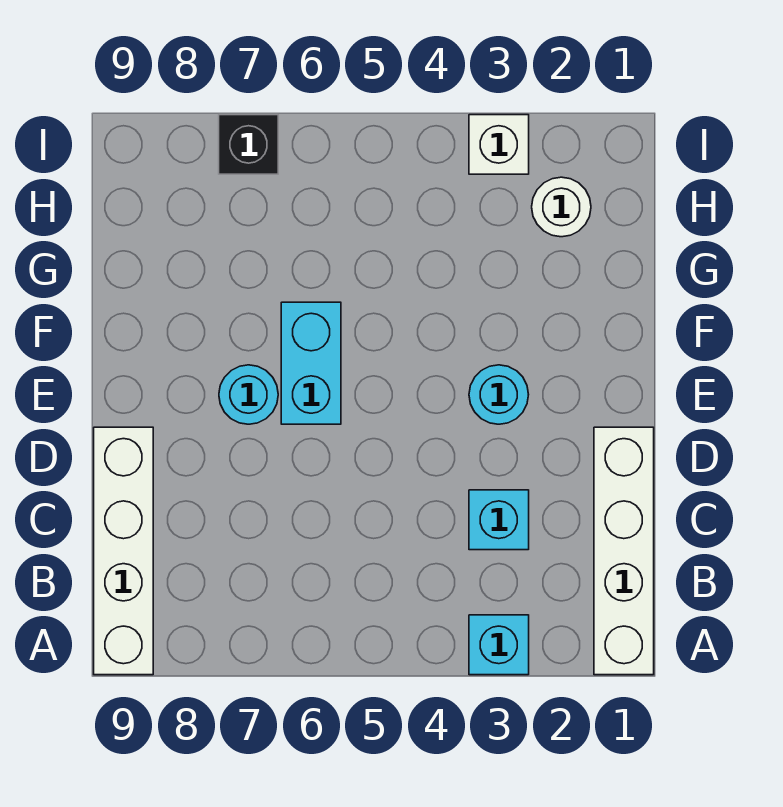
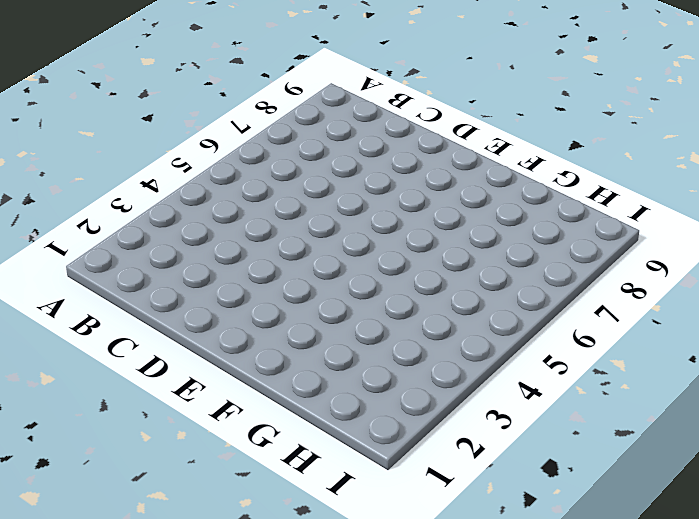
none -> white 1x4 brick [594,427,654,675]
none -> cyan 1x1 brick [469,615,529,675]

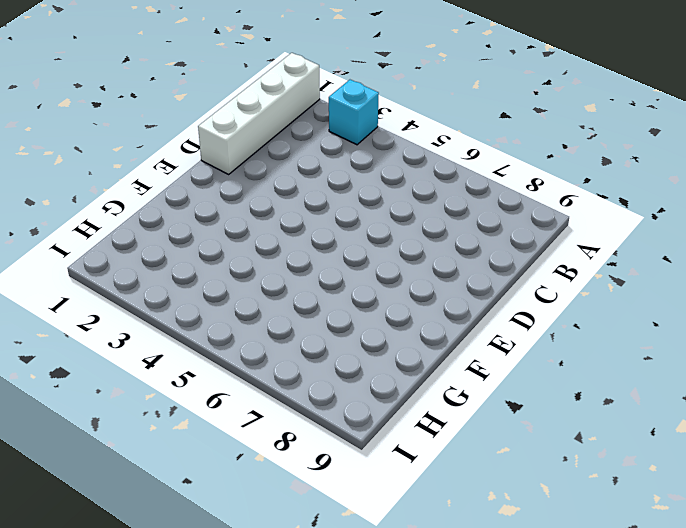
none -> white 1x4 brick [94,427,153,675]
none -> cyan 1x1 brick [469,490,529,550]

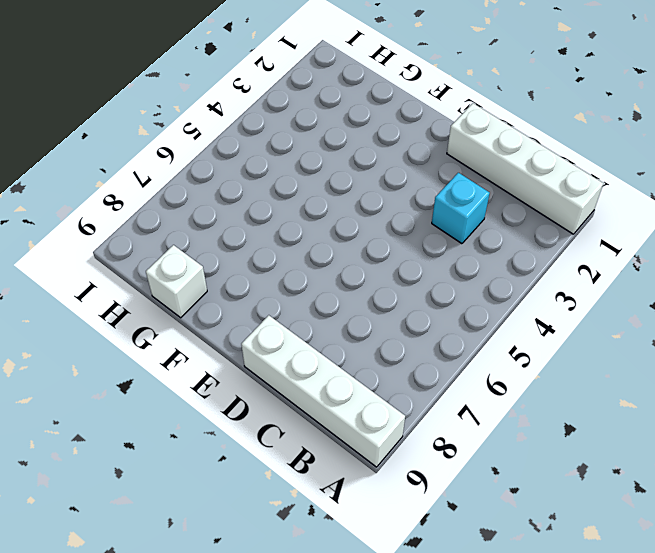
white 1x1 brick [146,245,207,318] -> white 1x1 brick moved to [469,115,529,174]
none -> cyan 1x1 brick [469,615,529,675]
none -> cyan 1x1 round brick [469,365,529,424]

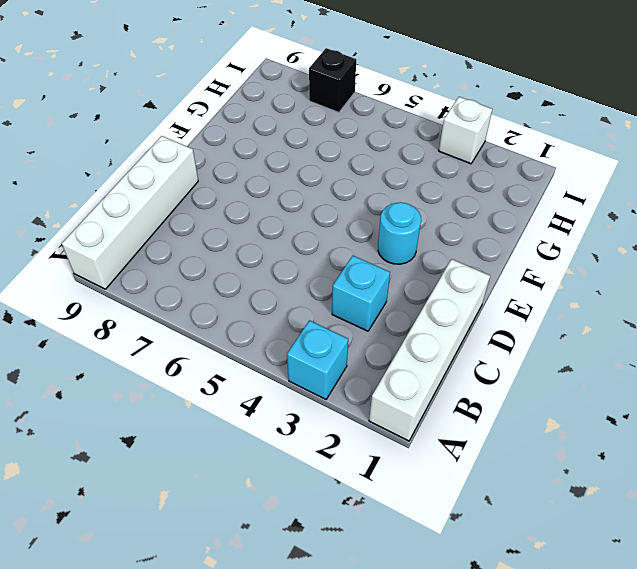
none -> cyan 1x2 brick [281,302,341,424]
none -> cyan 1x1 round brick [219,365,278,424]

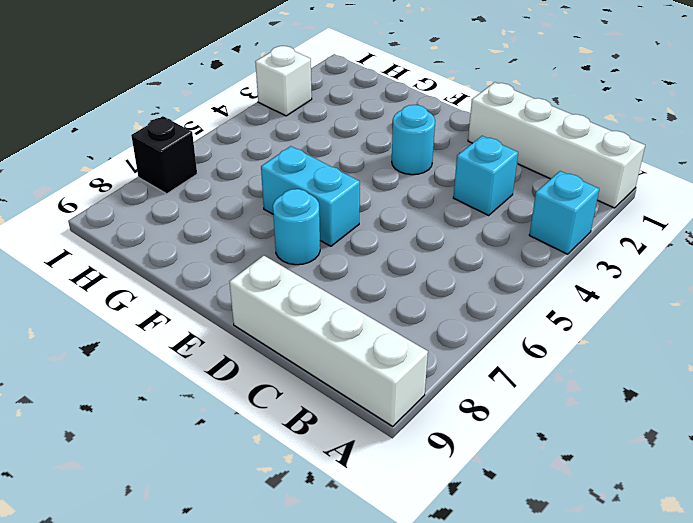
none -> white 1x1 round brick [532,177,591,237]

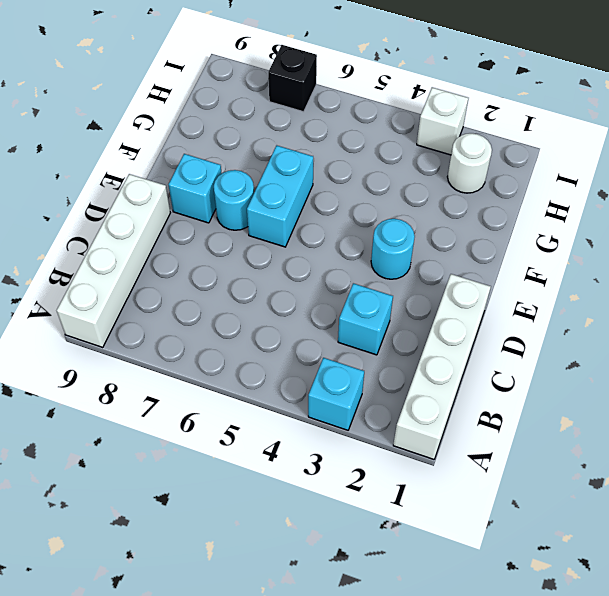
cyan 1x1 brick [168,154,222,223] -> none

